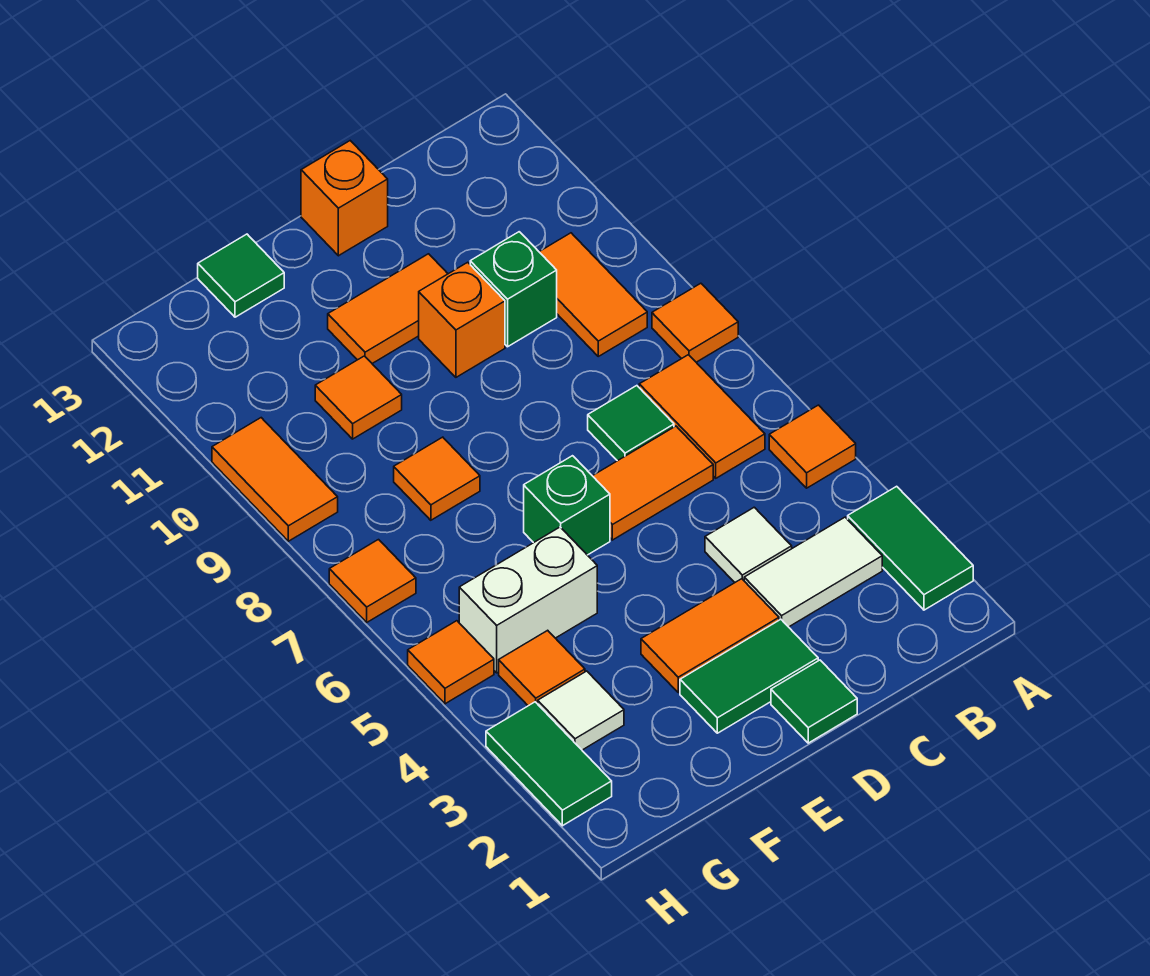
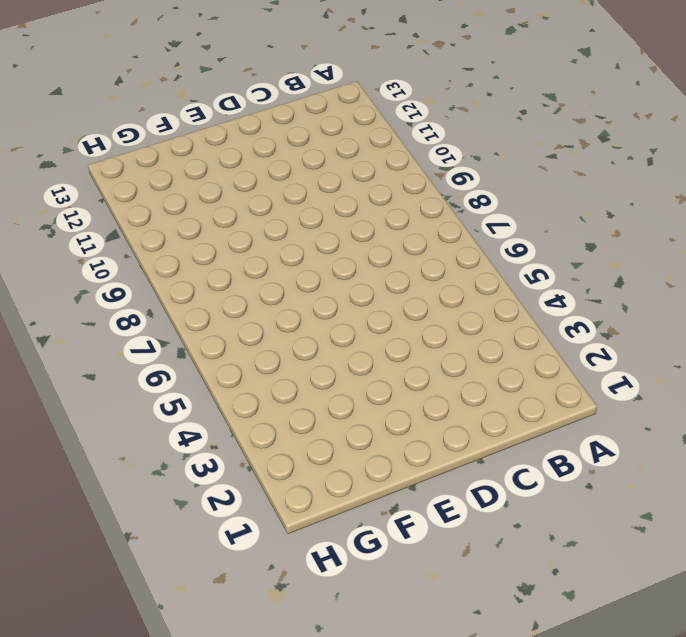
none -> green 1x2 tile [848,486,973,610]
none -> orange 1x1 tile [769,405,856,488]
none -> orange 1x1 tile [652,283,738,362]

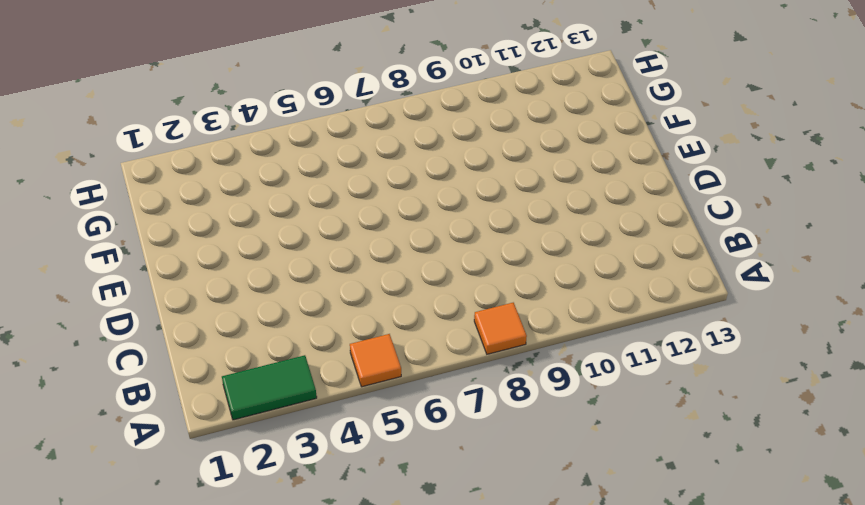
none -> white 1x2 tile [744,517,882,627]
none -> orange 1x2 tile [639,355,765,478]
none -> orange 1x2 tile [539,233,647,356]

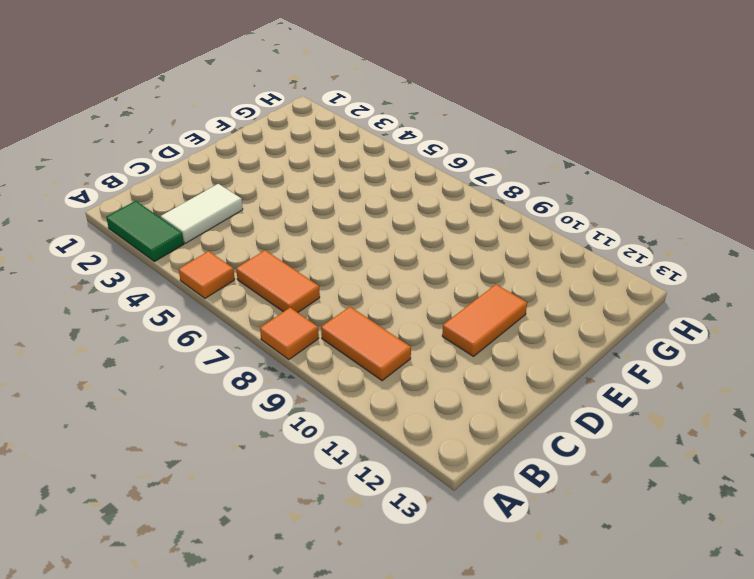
none -> white 1x1 tile [705,507,792,582]
none -> orange 1x2 tile [593,426,713,540]
none -> green 1x1 tile [588,386,674,461]

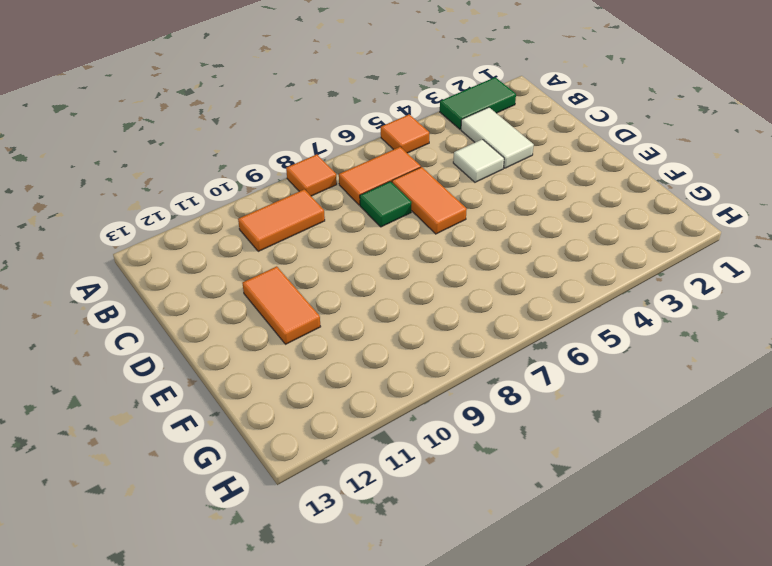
none -> green 1x1 brick [470,232,557,347]
none -> green 1x1 tile [771,660,857,743]
none -> green 1x2 tile [680,619,818,733]

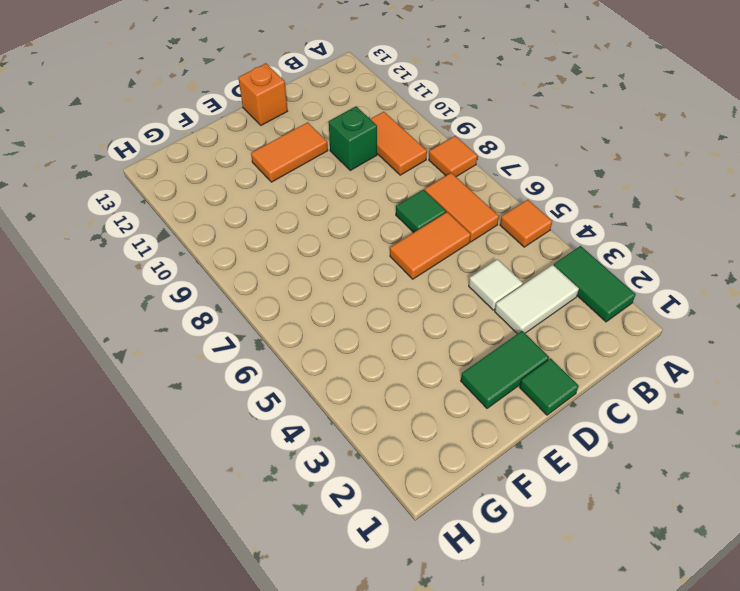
none -> orange 1x2 tile [641,579,779,693]
none -> orange 1x1 brick [419,262,505,377]
none -> green 1x1 brick [524,456,610,555]

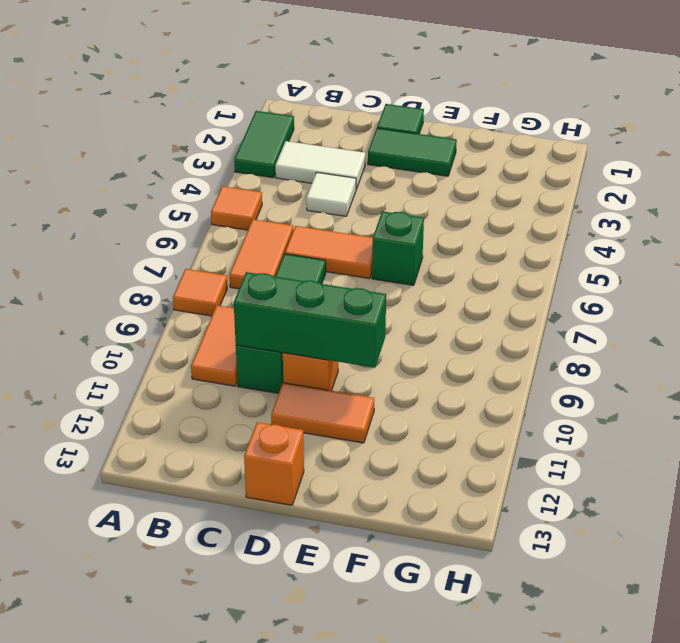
green 1x3 brick [234,272,386,368] -> none
none -> orange 1x2 tile [641,579,779,693]
none -> white 1x2 brick [459,527,597,673]
none -> orange 1x1 tile [394,437,480,520]

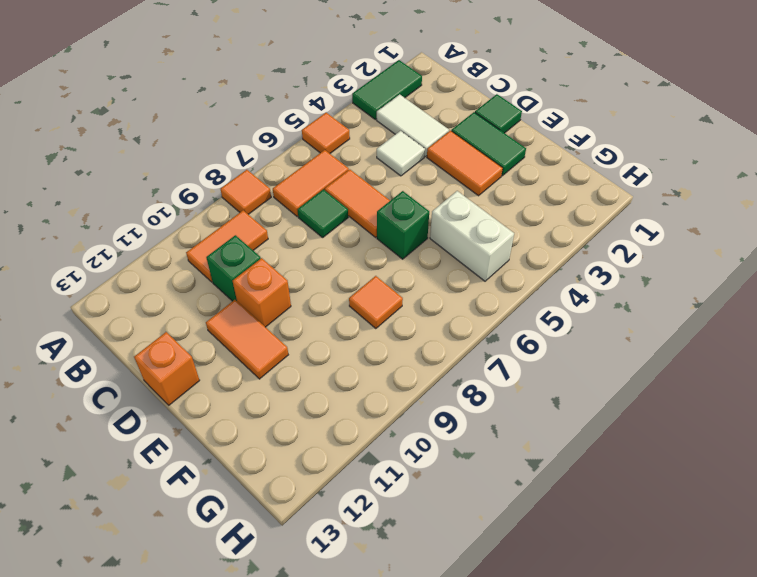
none -> orange 1x1 tile [315,356,402,439]
none -> green 1x1 tile [198,234,284,317]
none -> white 1x1 tile [538,671,624,750]

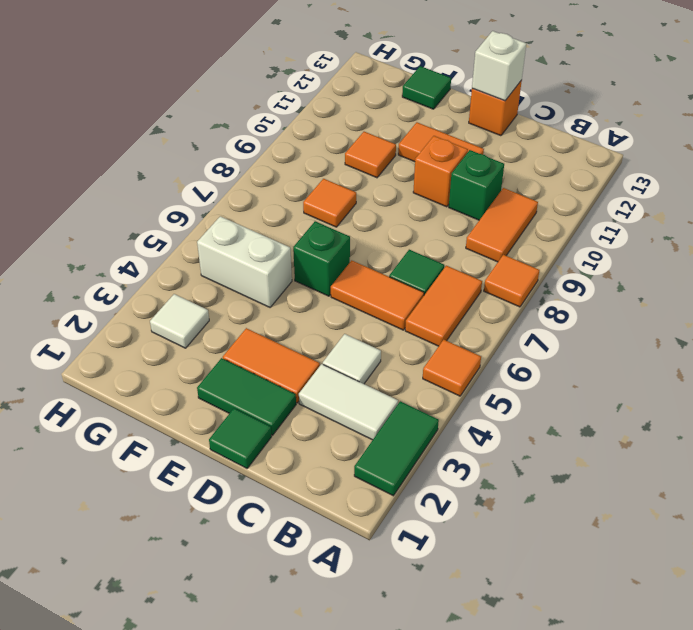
white 1x1 brick [472,31,526,101] -> none
none -> orange 1x1 tile [499,630,585,706]
none -> green 1x2 tile [486,702,612,826]
none -> orange 1x1 tile [408,621,494,704]

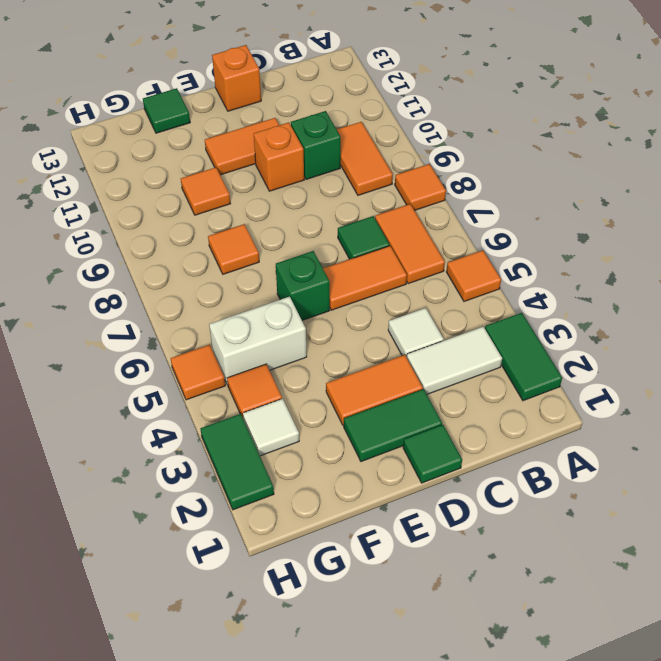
none -> orange 1x1 tile [329,540,416,622]
none -> orange 1x2 tile [212,418,338,541]

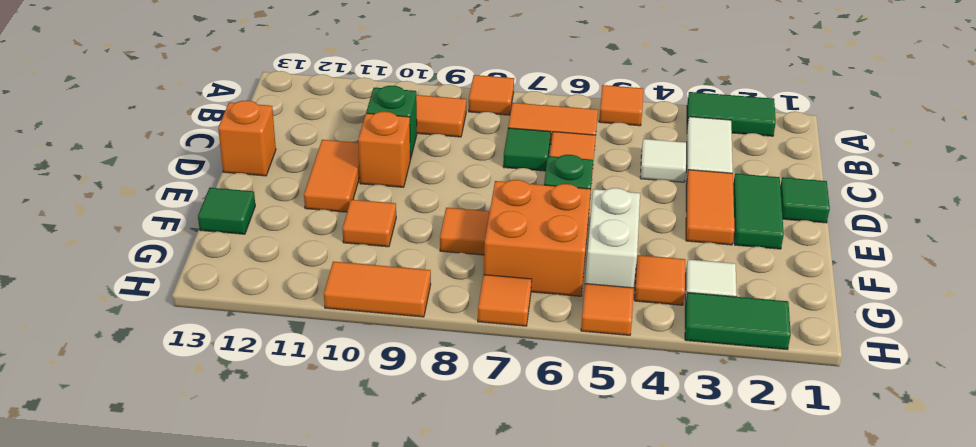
orange 2x2 brick [484,180,591,296] -> none

